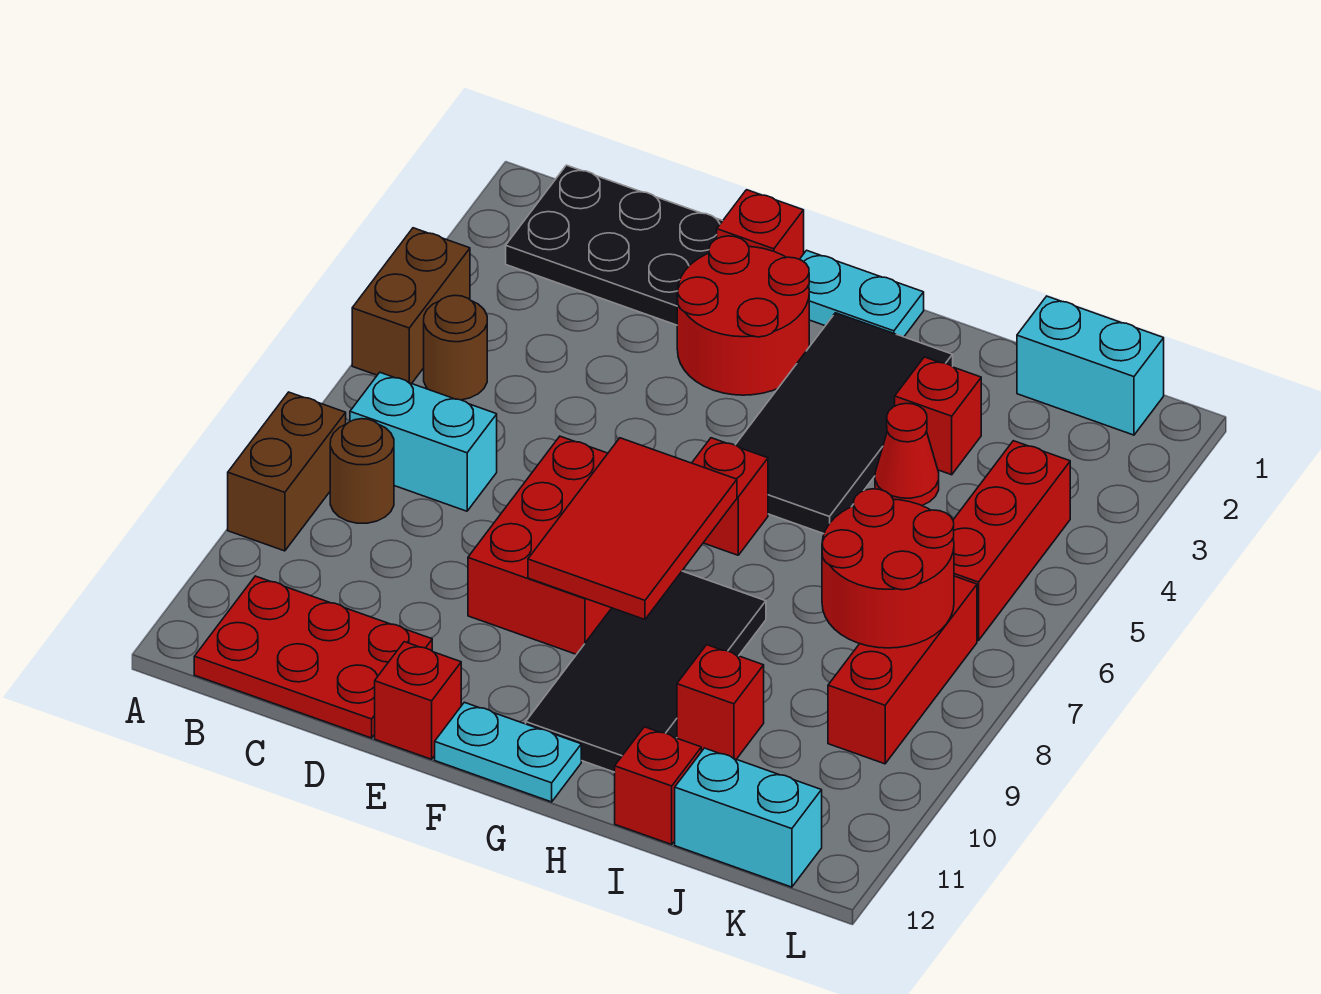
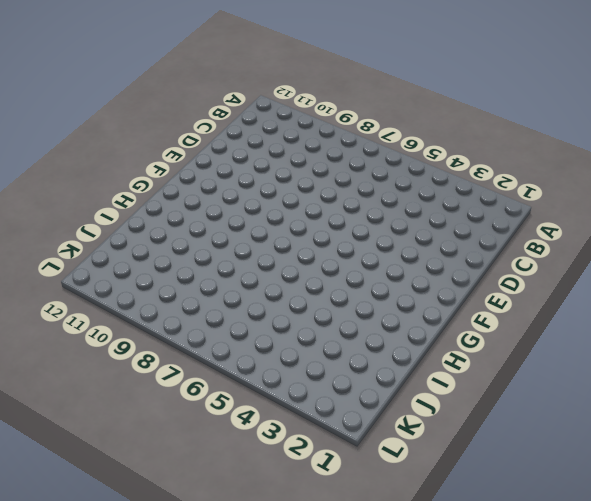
none -> brown 1x2 brick [352,228,470,384]
none -> brown 1x2 brick [228,392,346,551]
none -> black 2x3 plate [506,165,722,325]

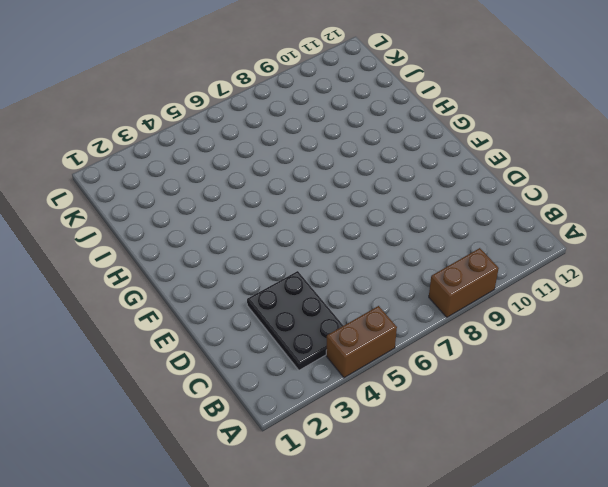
black 2x3 plate [247,271,344,370] -> black 2x3 plate moved to [506,165,722,325]
none -> brown 1x1 round brick [424,295,487,400]
none -> cyan 1x2 brick [350,373,497,511]
none -> brown 1x1 round brick [330,419,394,523]

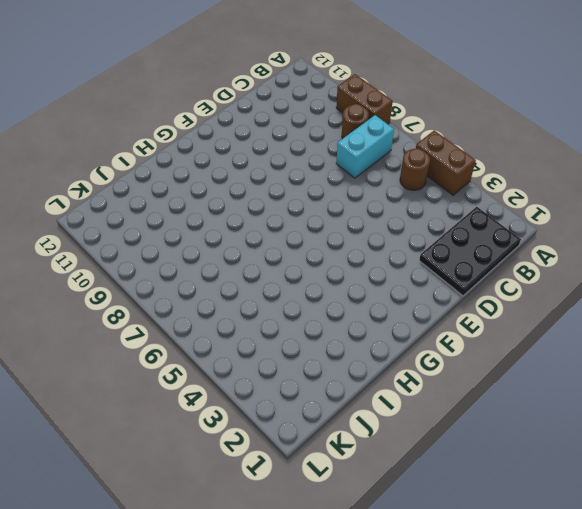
none -> red 2x3 plate [194,576,432,738]
none -> red 1x1 brick [717,190,804,259]
none -> red 2x2 round brick [677,236,809,395]

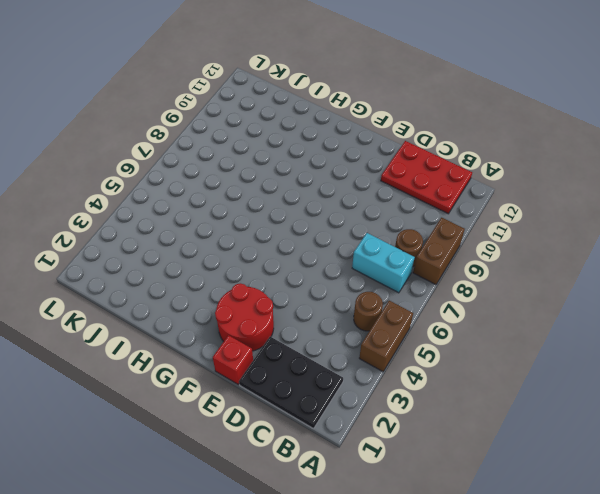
none -> red 2x3 brick [468,436,611,654]
none -> red 1x1 brick [375,642,461,759]
none -> cyan 1x2 plate [800,250,924,337]

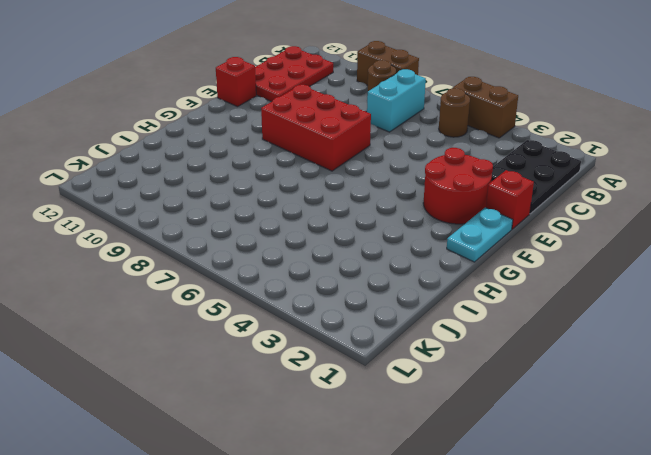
none -> cyan 1x2 plate [435,702,581,802]
none -> black 2x4 tile [736,313,953,534]
none -> red 1x1 brick [692,438,768,555]

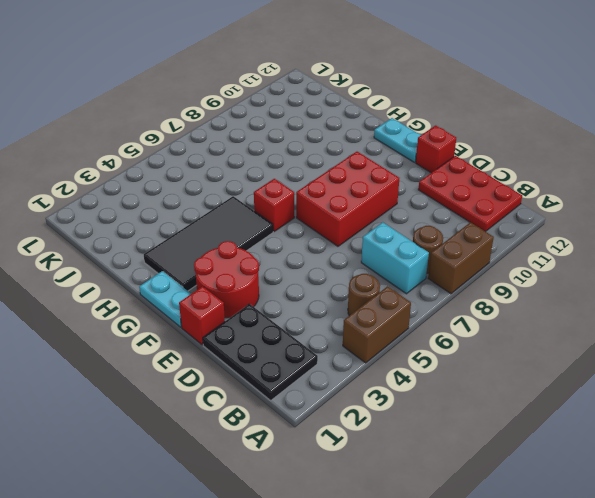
none -> black 2x4 tile [526,571,766,772]
none -> red 1x1 brick [895,357,981,475]
none -> red 1x1 cone [875,403,939,506]

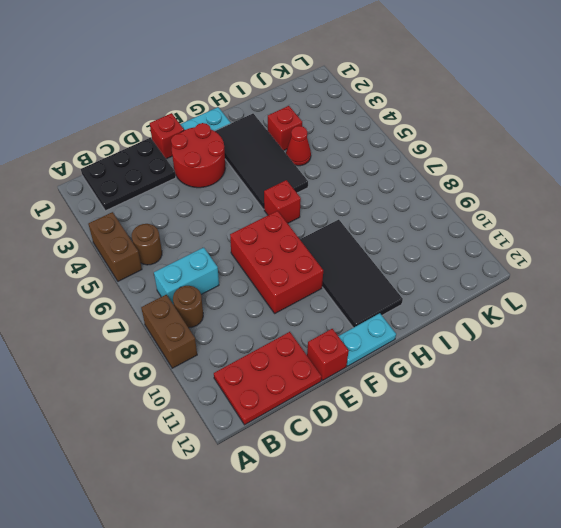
none -> red 1x1 brick [677,645,764,759]
none -> red 1x1 brick [615,727,701,844]
none -> cyan 1x2 brick [1017,296,1164,435]

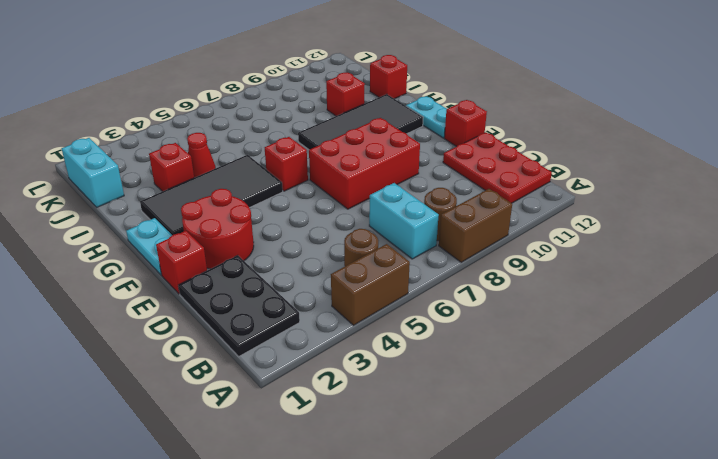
none -> cyan 1x2 brick [675,748,822,887]
none -> red 1x3 brick [953,441,1070,641]
none -> red 1x3 brick [828,576,977,764]

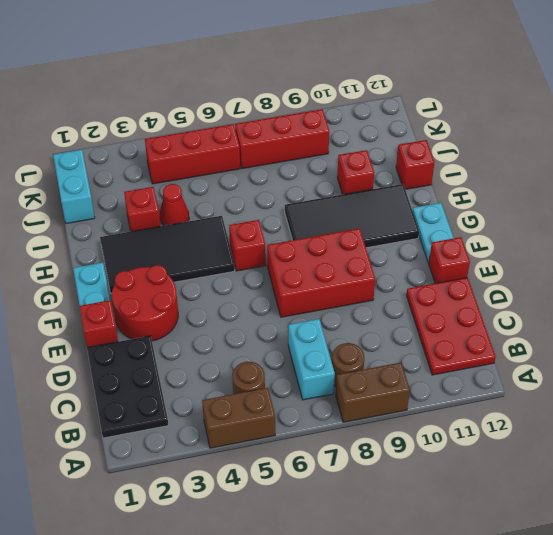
none -> cyan 1x2 brick [675,748,822,887]
none -> red 2x3 tile [528,438,737,619]
none -> red 2x2 round brick [822,489,954,648]

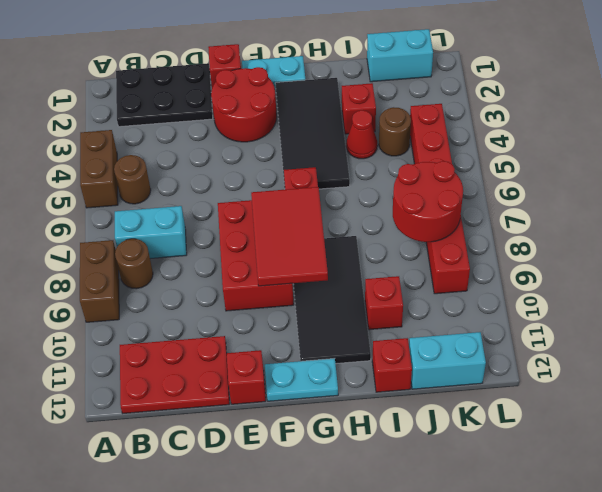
brown 1x1 round brick [379,107,411,156] -> none

